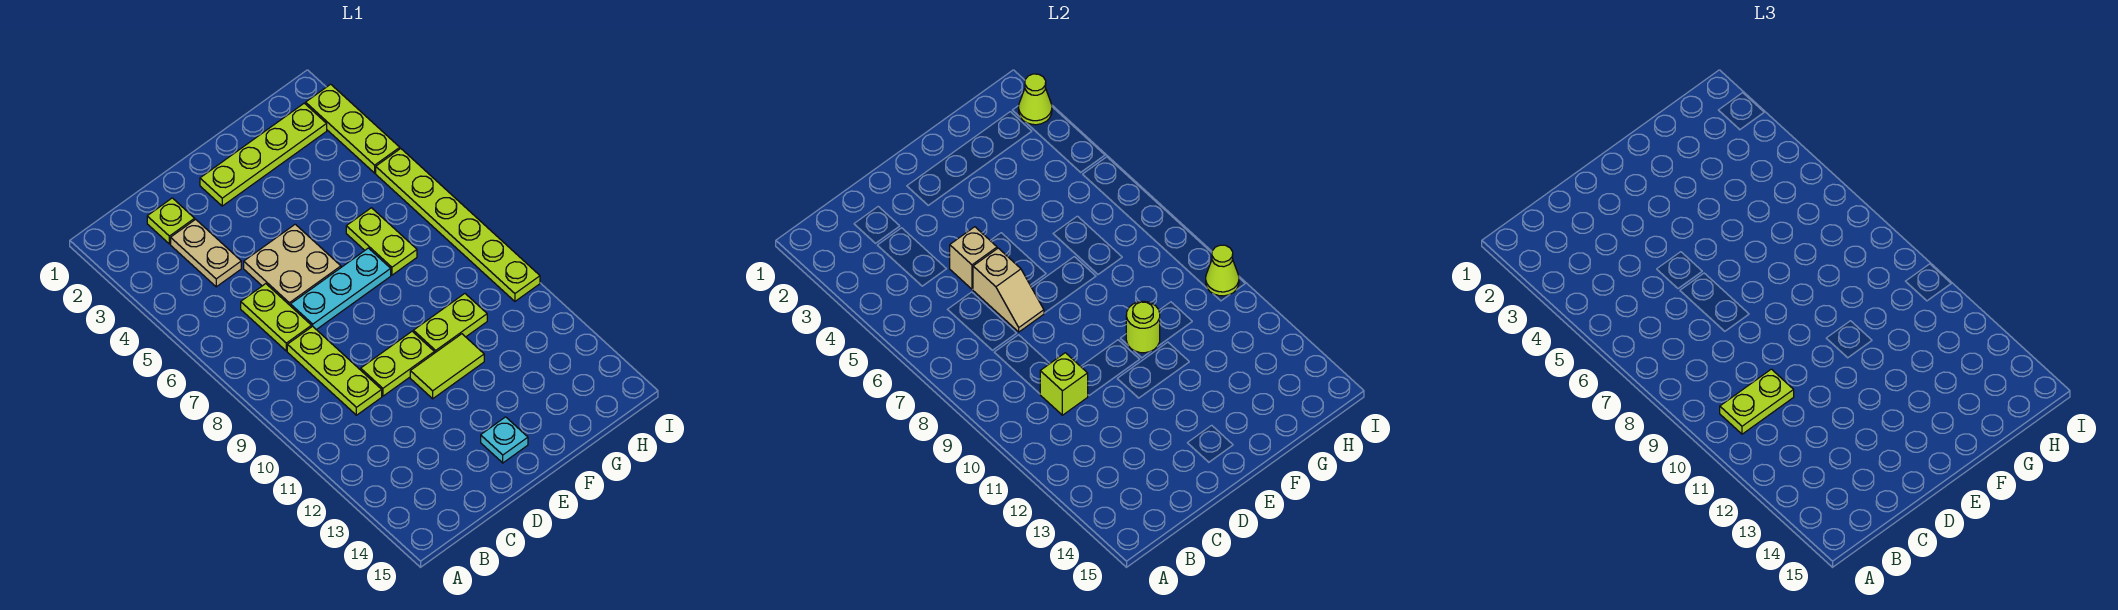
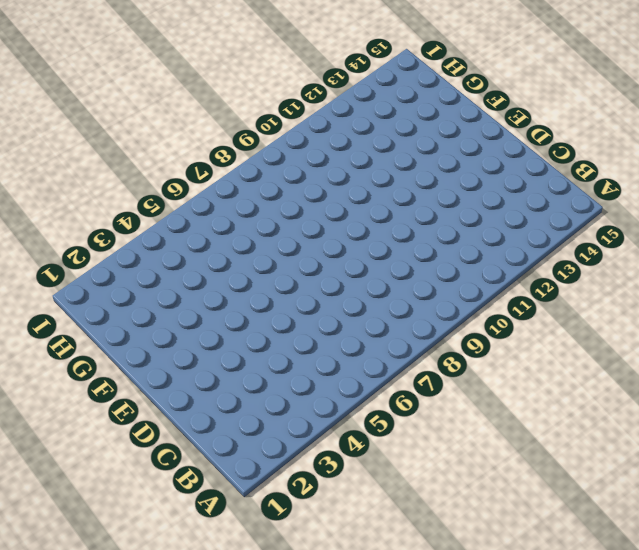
none -> lime 1x1 plate [147,198,195,244]
none -> tan 1x2 plate [171,219,241,287]
none -> lime 1x2 plate [241,284,311,351]

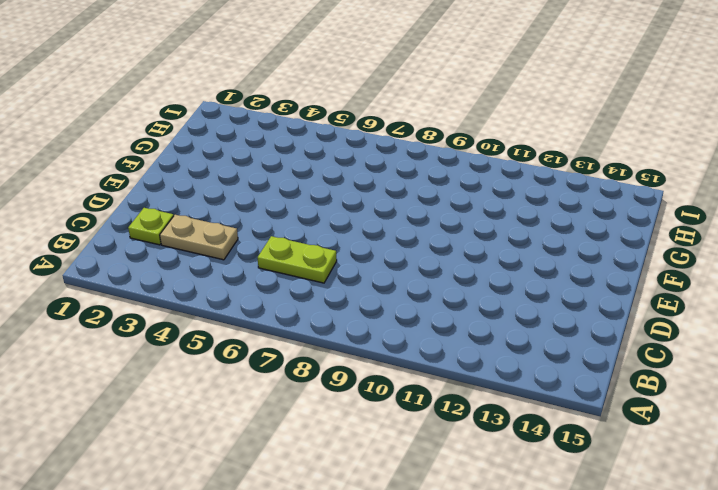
none -> lime 1x3 plate [287,326,382,415]
none -> tan 2x2 plate [244,224,341,305]
none -> cyan 1x3 plate [290,248,391,330]

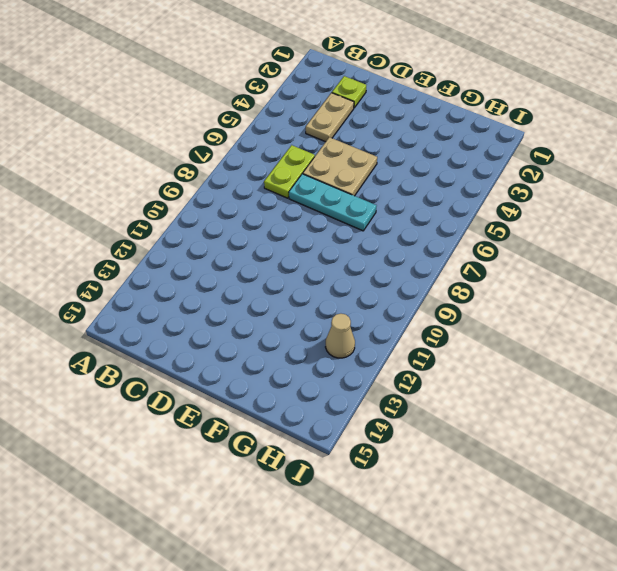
tan 1x1 cone [326,314,355,358] -> none
none -> lime 1x3 plate [287,326,382,415]
none -> lime 1x2 plate [361,331,434,396]
none -> lime 1x4 plate [200,103,327,206]

